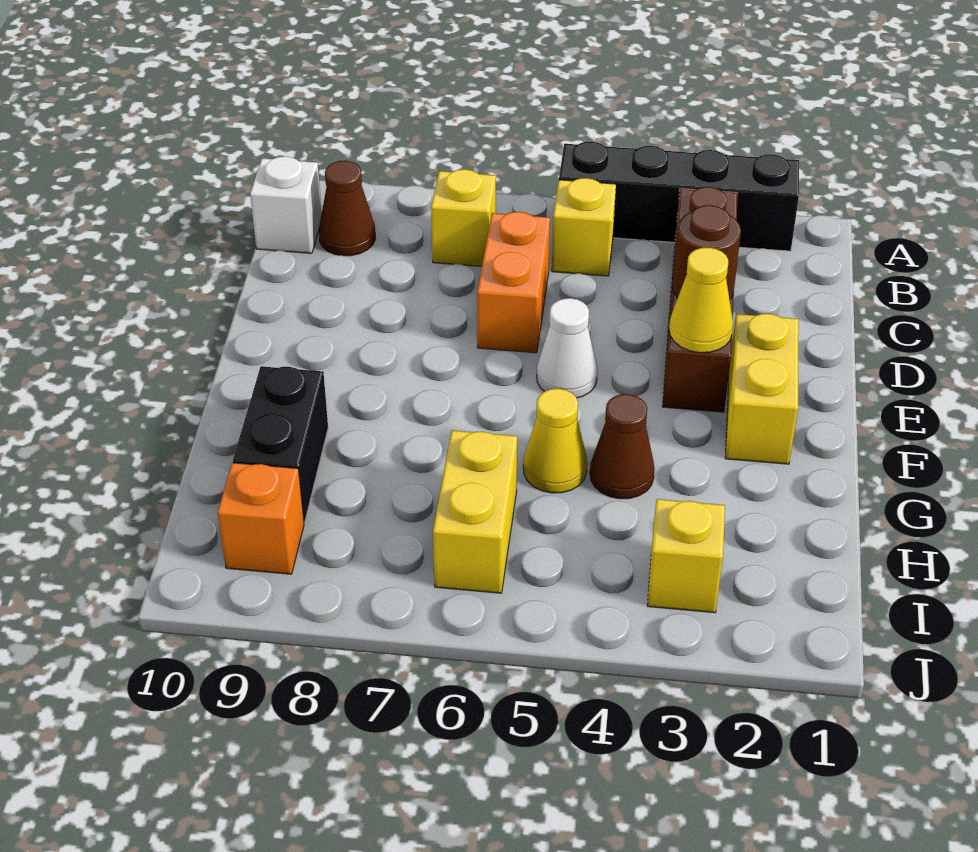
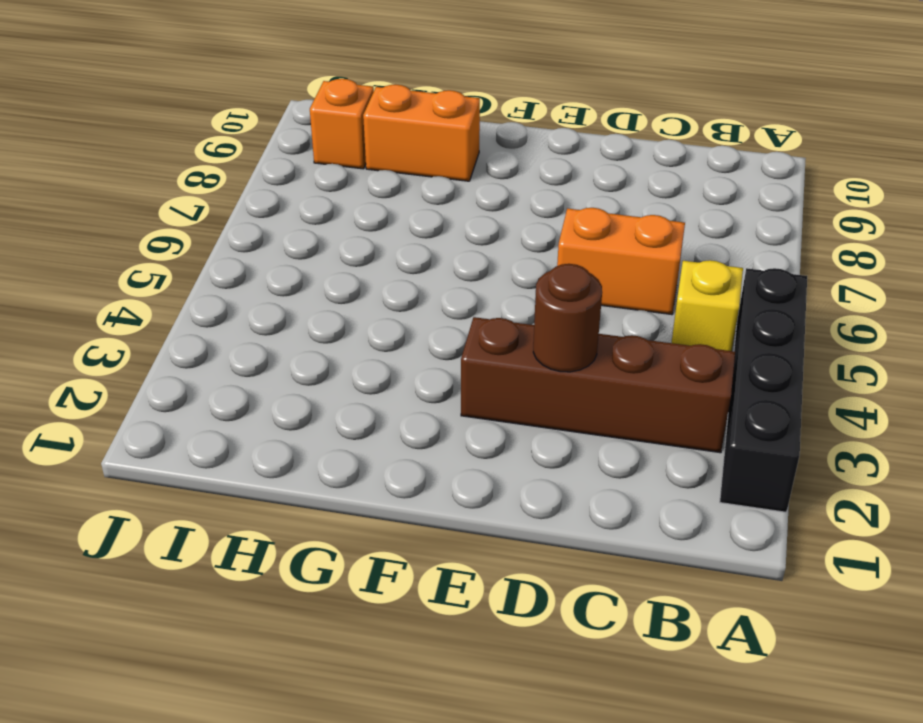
orange 1x2 brick [363,84,480,181] -> black 1x2 brick [233,366,328,522]
none -> yellow 1x1 brick [431,169,496,266]
none -> brown 1x1 cone [319,161,375,256]
none -> white 1x1 brick [250,156,322,253]

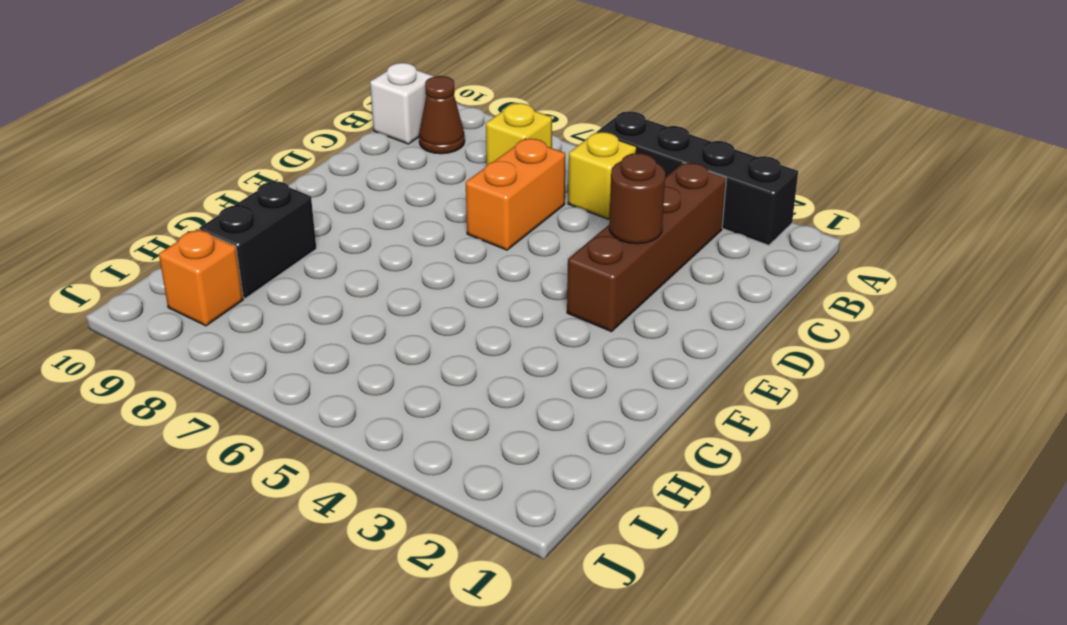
none -> yellow 1x2 brick [725,314,799,464]
none -> white 1x1 cone [537,298,598,398]
none -> brown 1x1 cone [590,394,655,499]

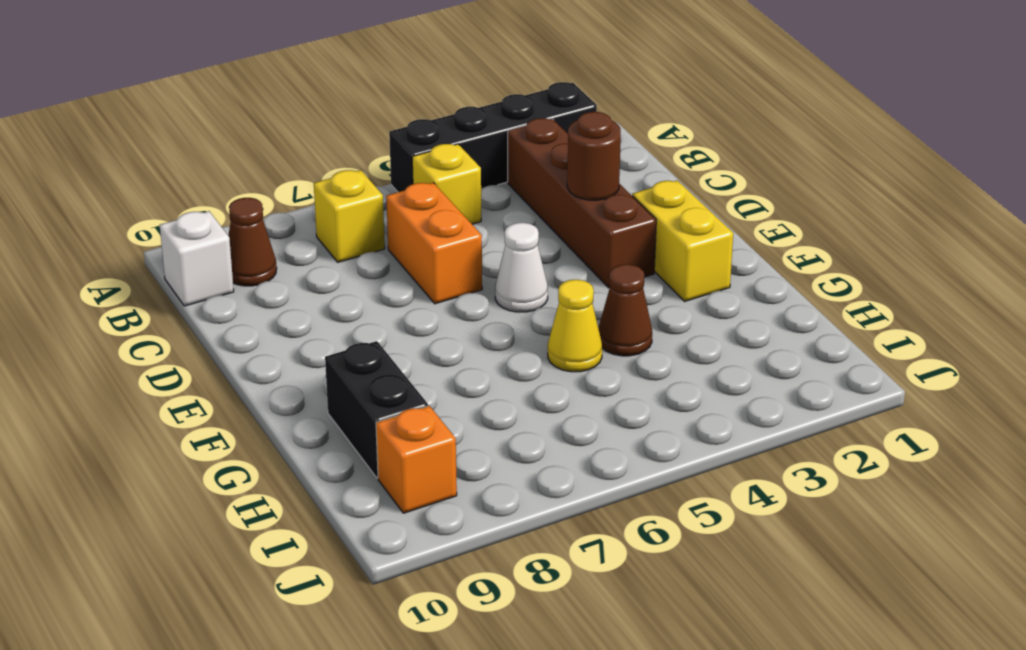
none -> yellow 1x2 brick [433,430,517,593]
none -> yellow 1x1 brick [647,499,725,613]
none -> yellow 1x1 cone [669,248,733,353]

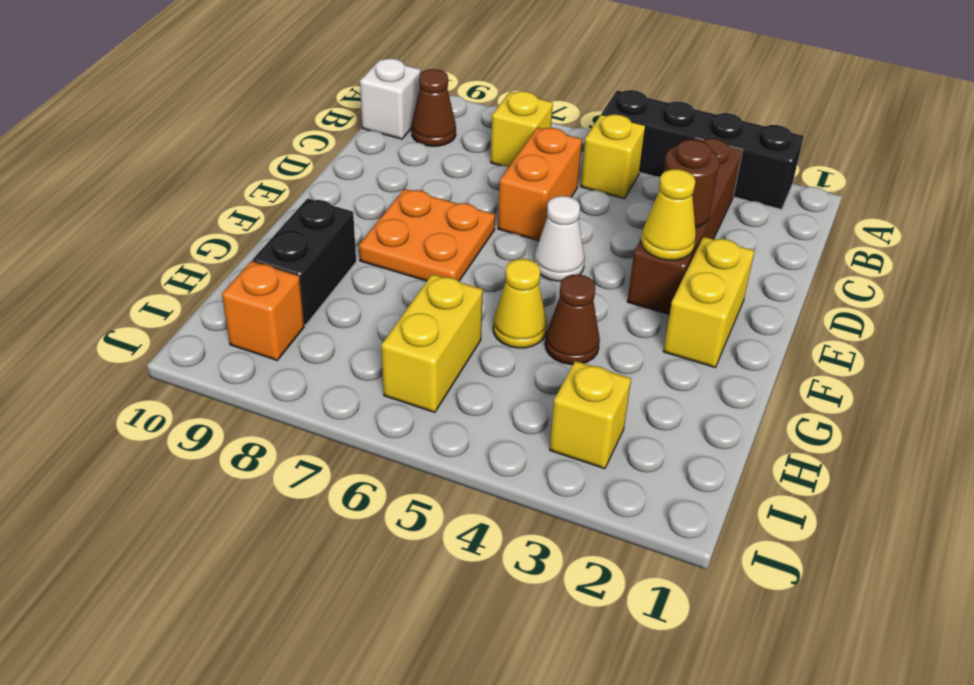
orange 2x2 plate [359,189,495,281] -> none

